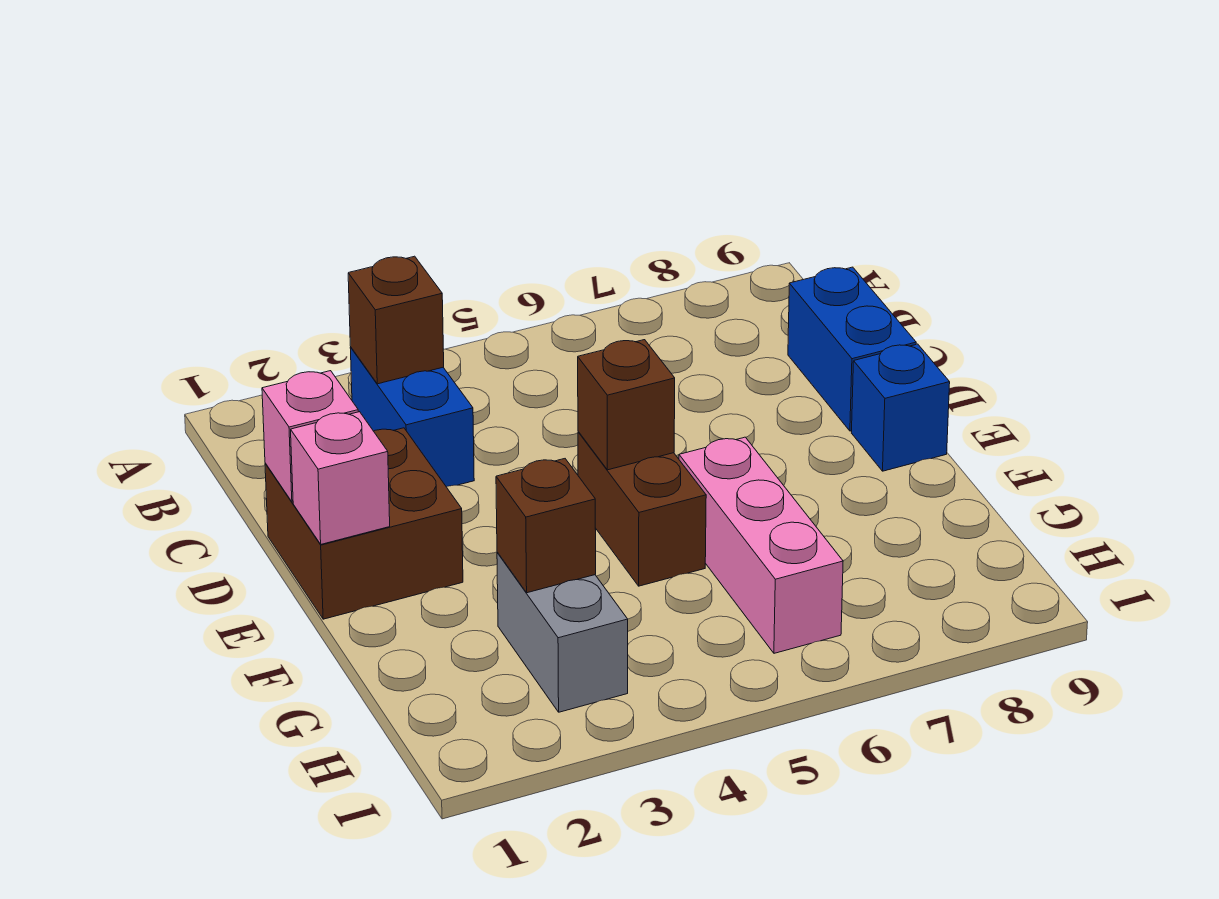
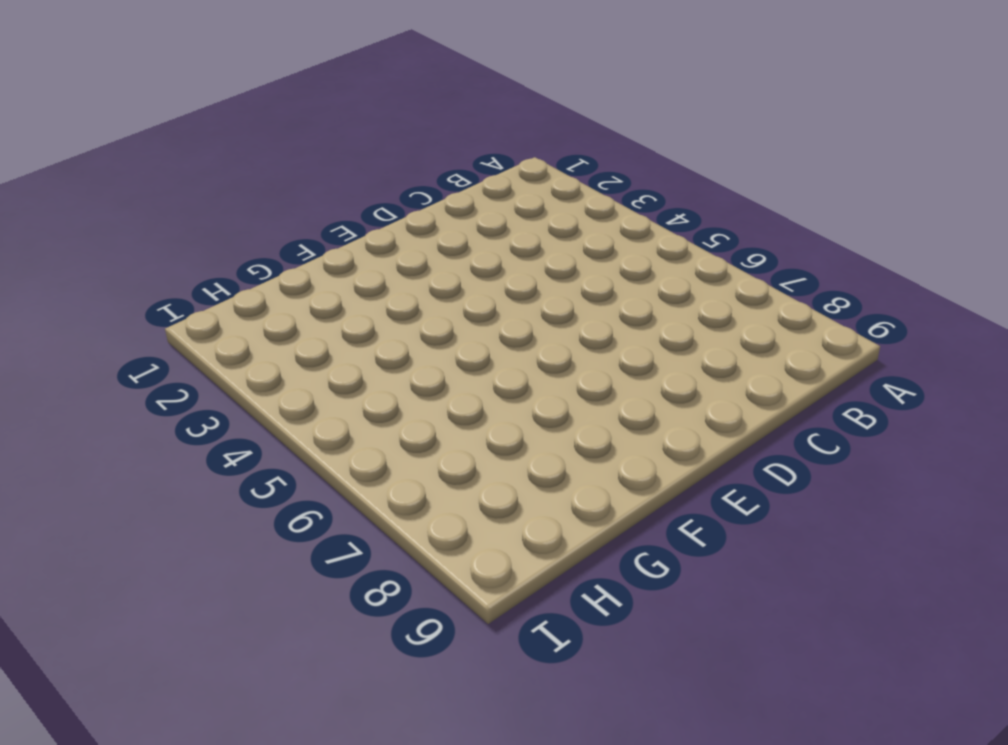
none -> blue 1x2 brick [350,347,474,487]
none -> blue 1x2 brick [788,267,916,431]
none -> brown 2x2 brick [265,428,463,619]

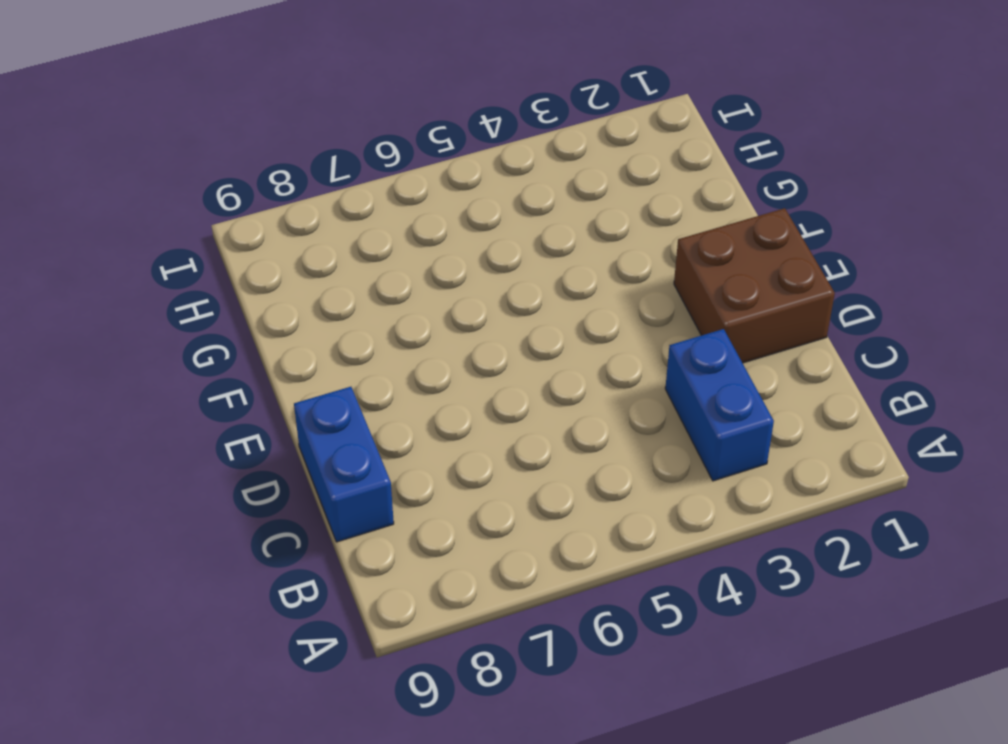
none -> brown 1x2 brick [578,432,706,586]
none -> blue 1x1 brick [852,344,950,471]
none -> pink 1x3 brick [679,437,843,653]

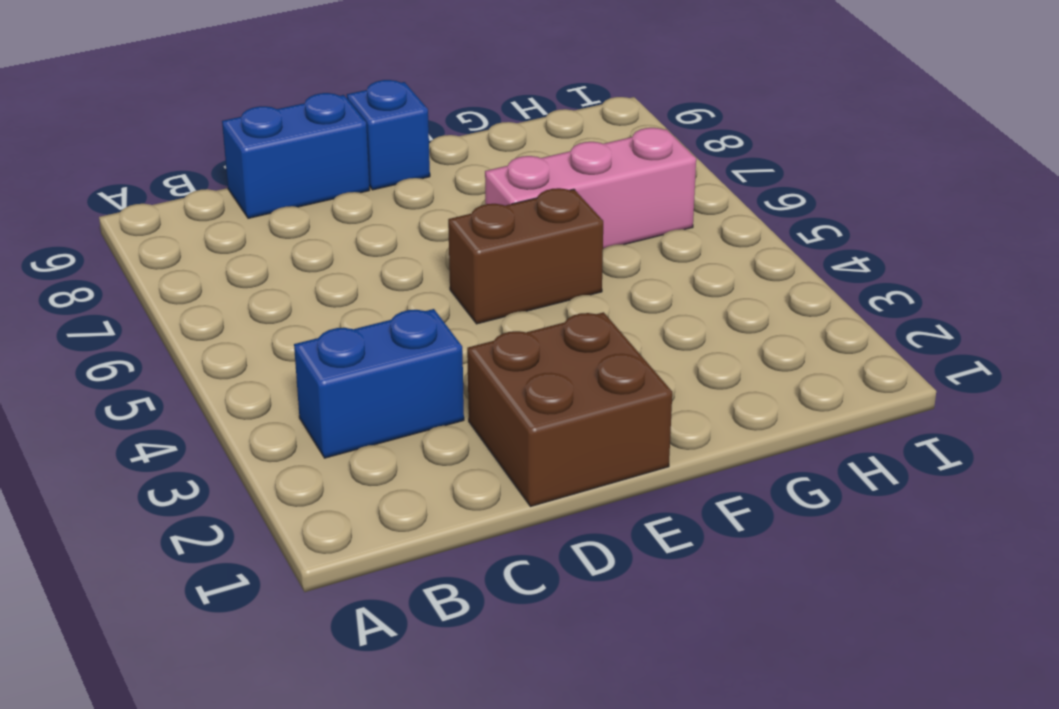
none -> grey 1x2 brick [497,552,628,712]
none -> brown 1x1 brick [348,256,444,384]
none -> pink 1x1 brick [262,371,358,502]

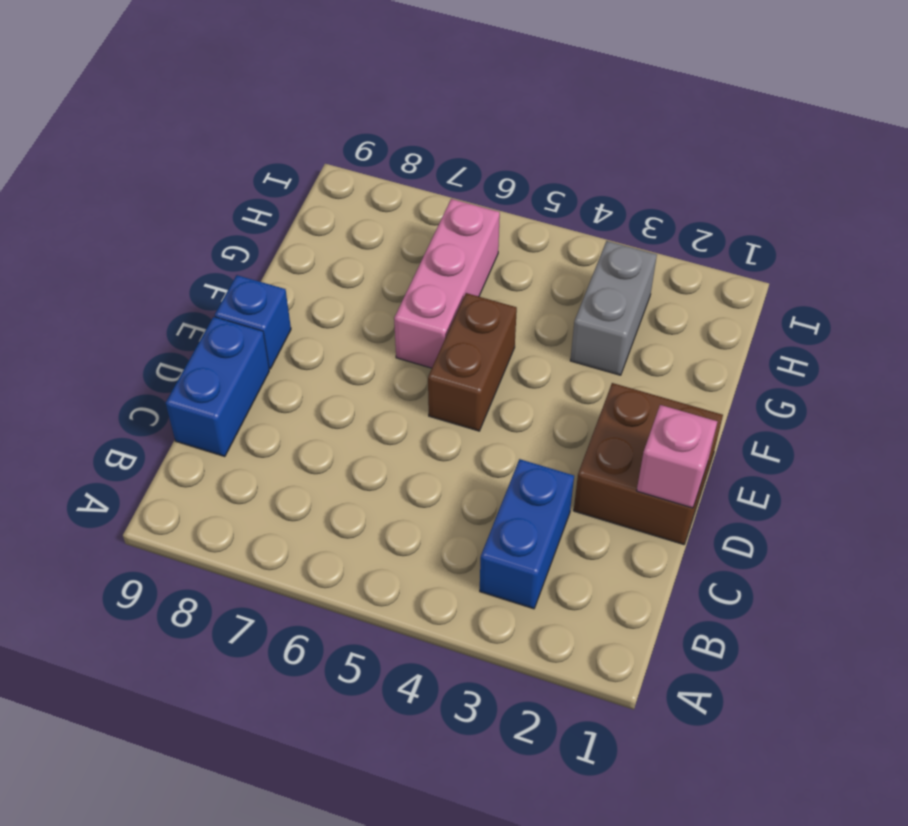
none -> brown 1x1 brick [348,256,444,384]
none -> pink 1x1 brick [291,412,390,544]
none -> brown 1x1 brick [578,340,675,470]

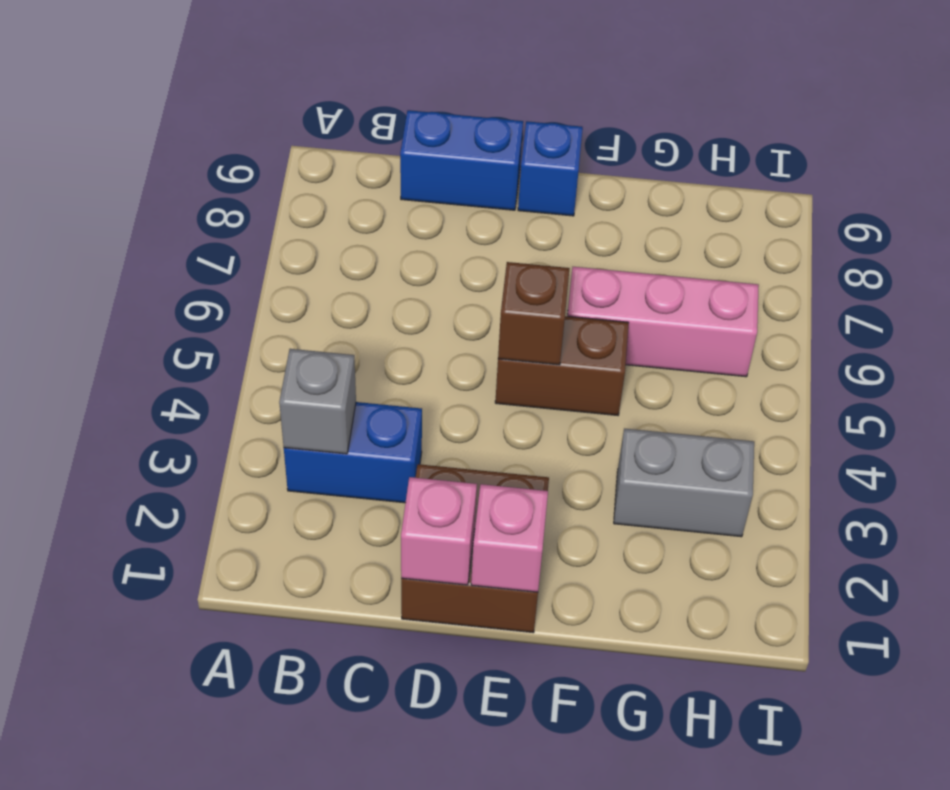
grey 1x1 brick [279,349,356,454] -> brown 1x1 brick [348,256,444,384]
none -> brown 1x1 brick [496,459,596,593]

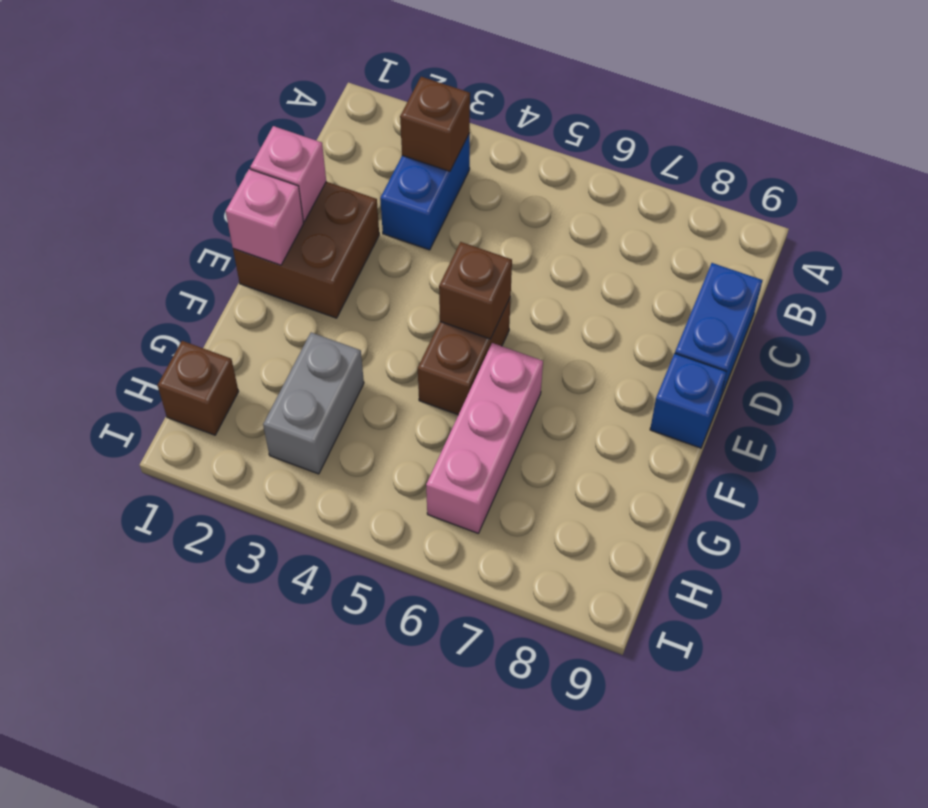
brown 1x1 brick [157,341,239,435] -> brown 1x1 brick moved to [496,459,596,593]

